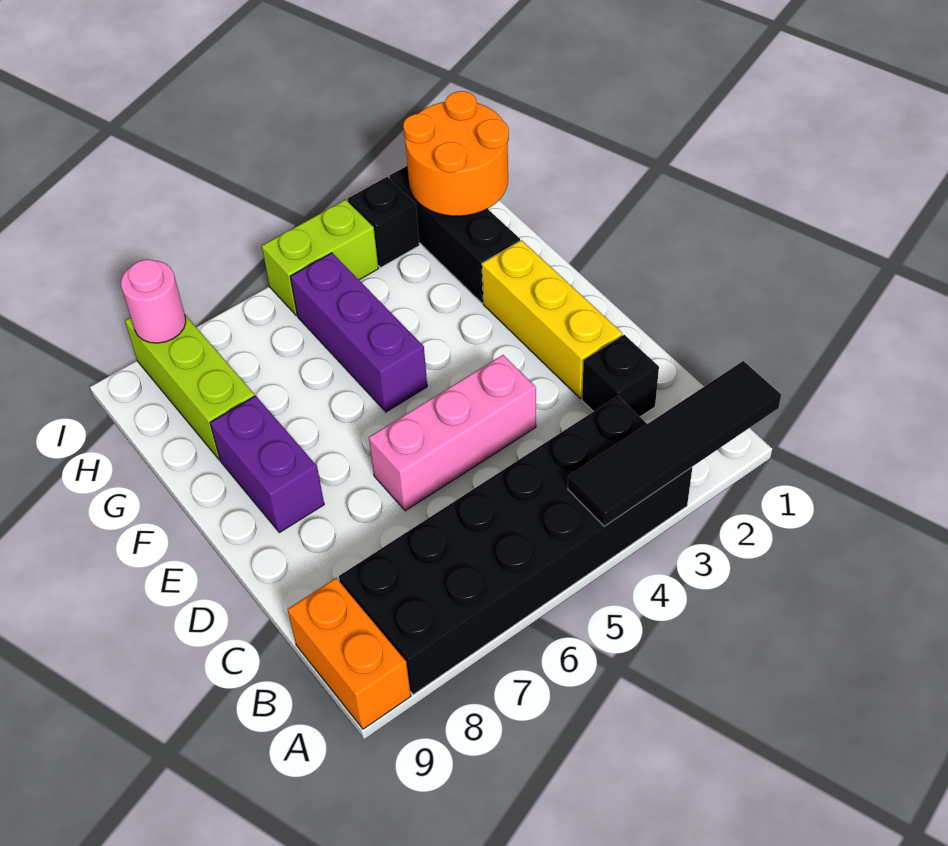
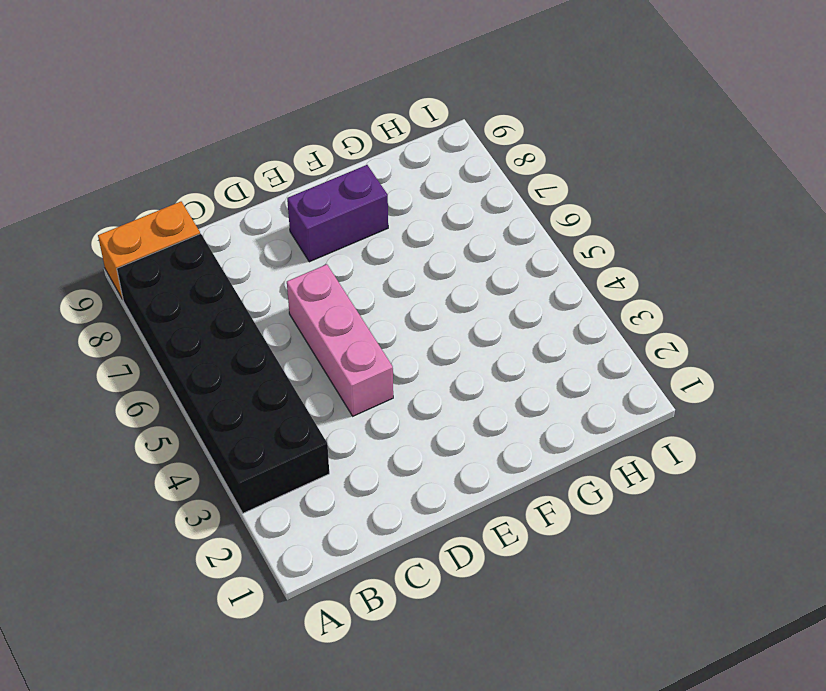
none -> black 1x1 brick [582,335,659,417]
none -> yellow 1x3 brick [482,240,622,399]
none -> purple 1x3 brick [290,253,427,412]

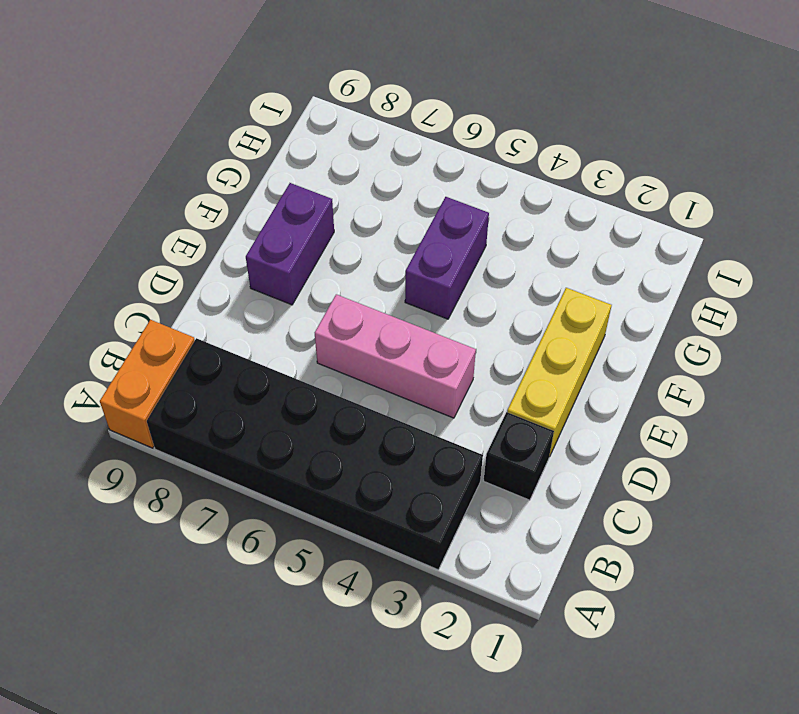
purple 1x2 brick [405,197,489,319] -> purple 1x3 brick [290,253,427,412]
none -> black 1x3 brick [389,166,520,303]
none -> lime 1x3 brick [125,315,255,460]
none -> black 1x1 brick [348,177,419,268]

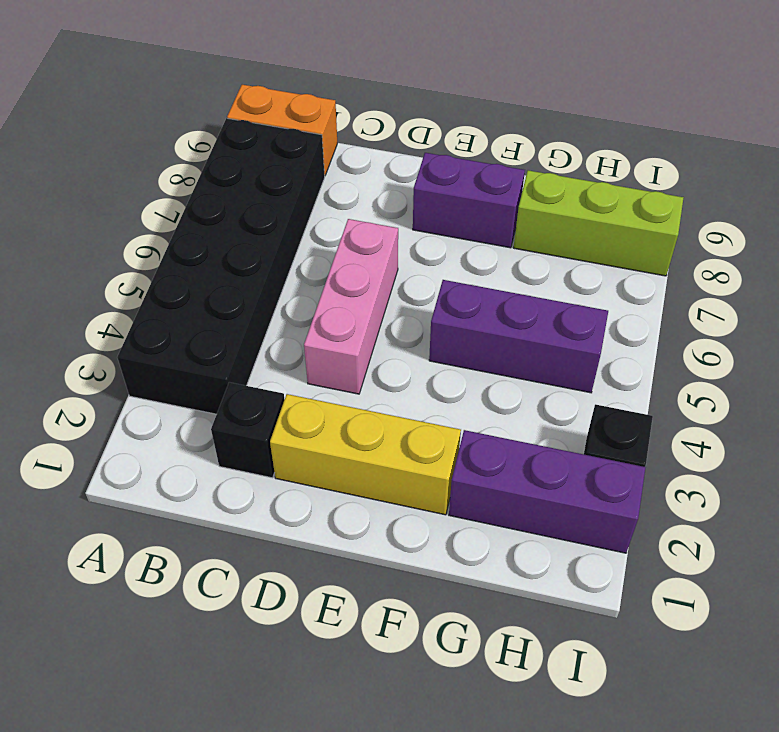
purple 1x3 brick [449,430,646,553] -> black 1x3 brick [389,166,520,303]
none -> lime 1x2 brick [262,200,378,316]
none -> black 1x4 tile [568,361,781,526]
none -> orange 2x2 round brick [403,91,509,216]

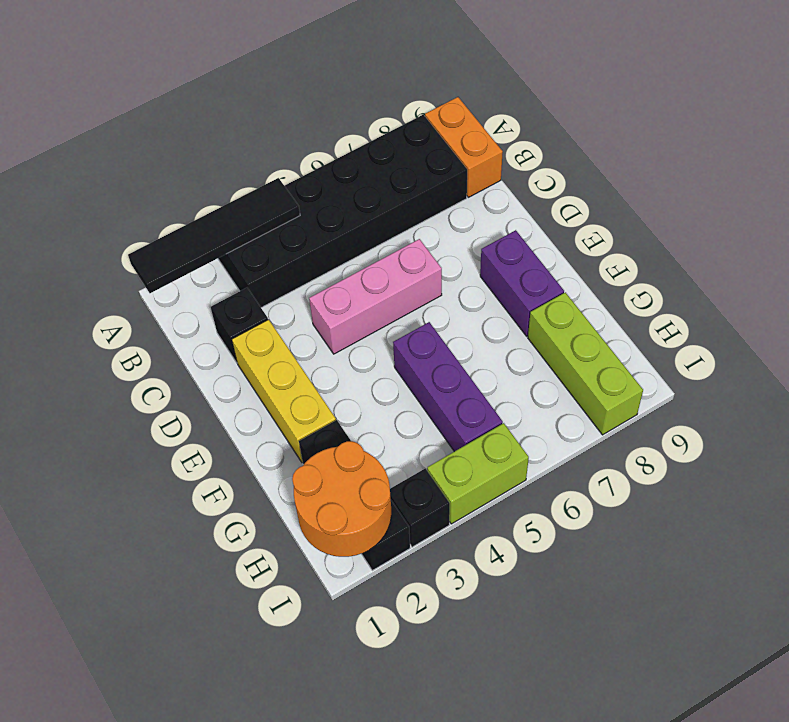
none -> pink 1x1 round brick [121,259,186,343]

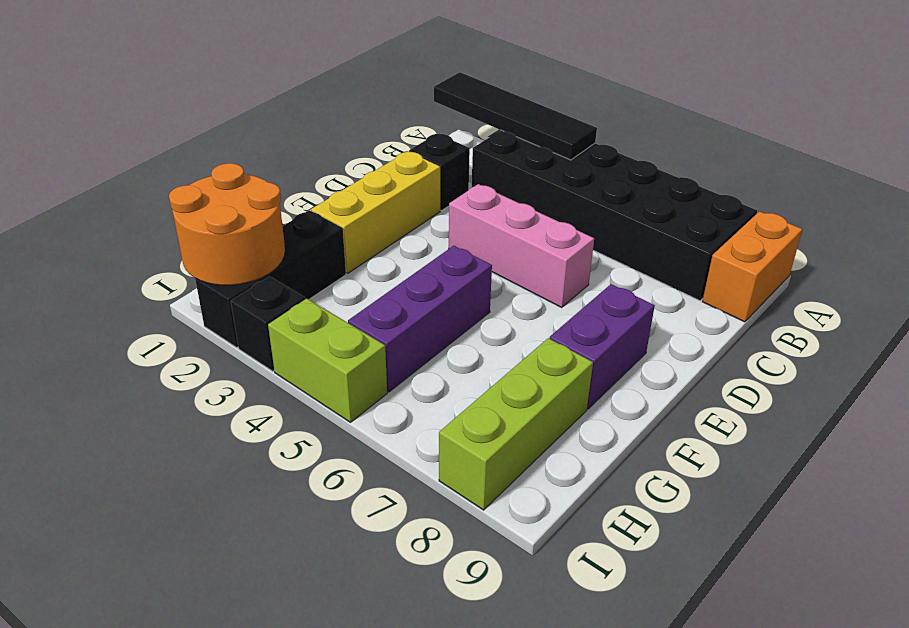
none -> pink 1x1 round brick [121,259,186,343]

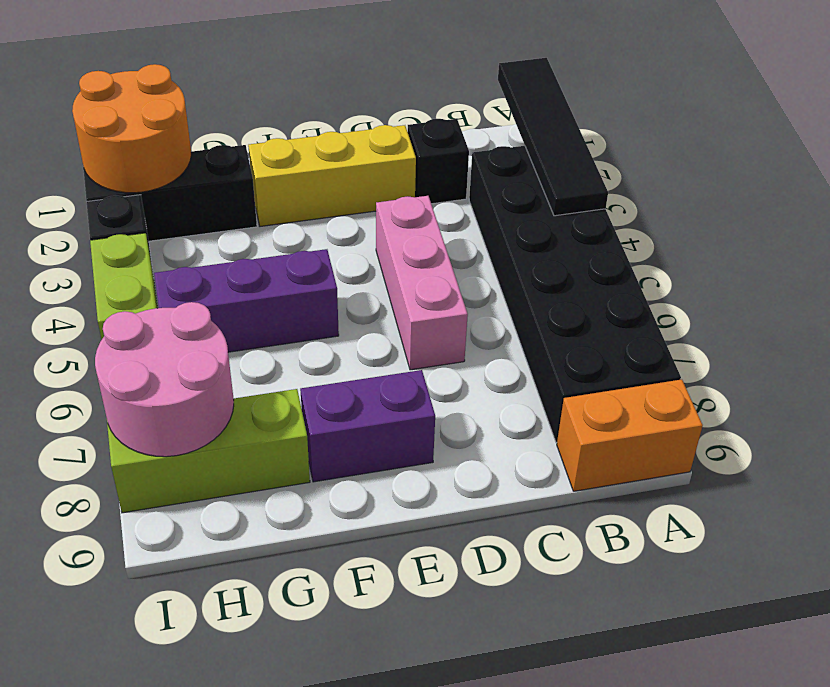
pink 2x2 round brick [95,302,234,457] -> pink 1x1 round brick [121,259,186,343]

